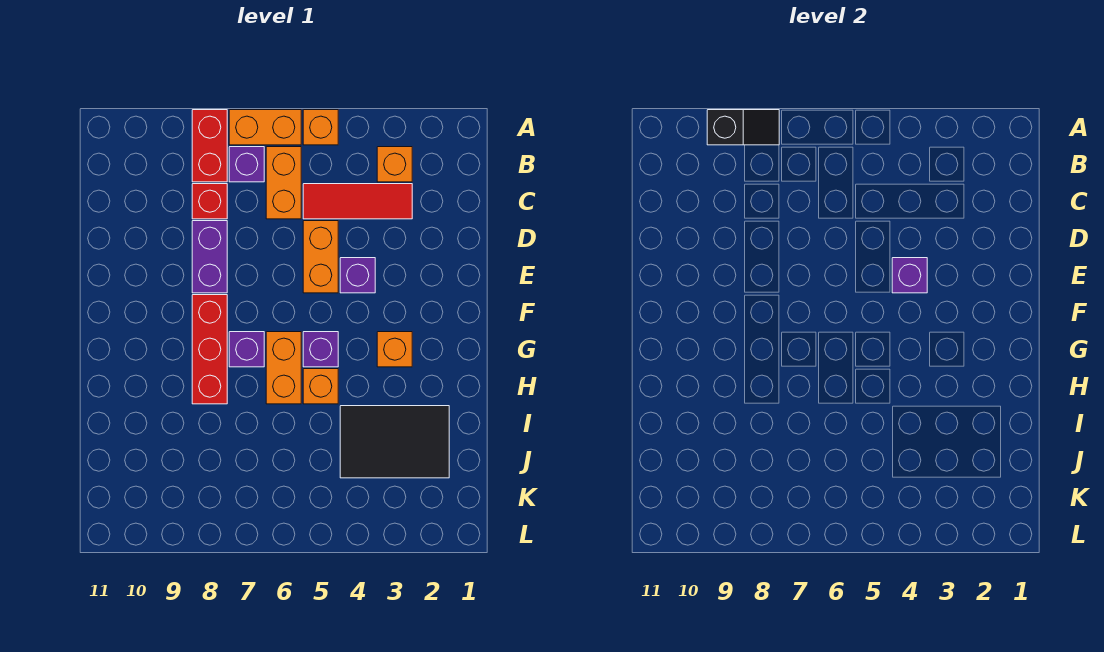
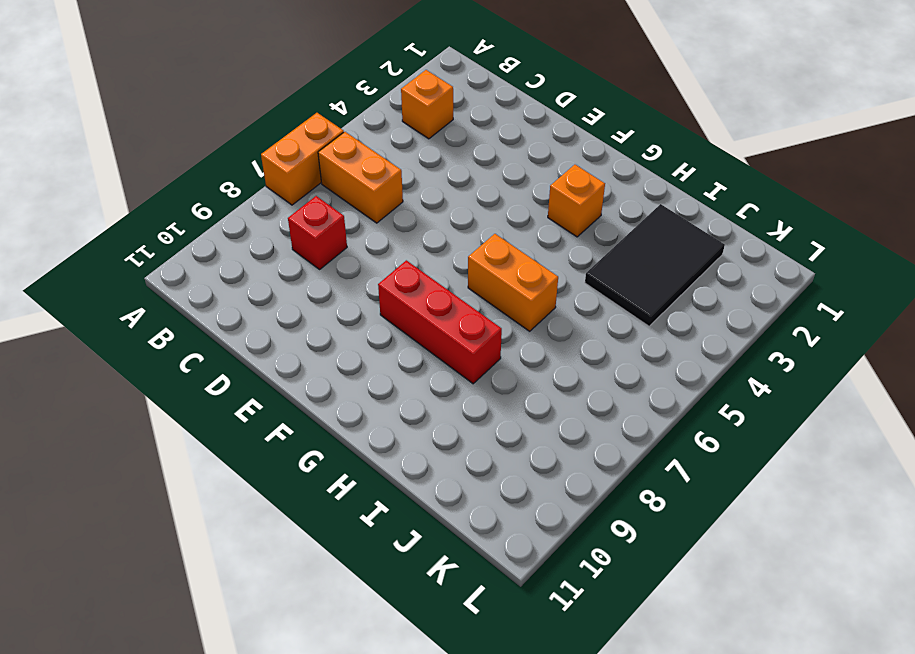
none -> orange 1x1 brick [303,110,338,145]
none -> red 1x2 brick [192,110,227,182]
none -> purple 1x1 brick [229,147,264,182]

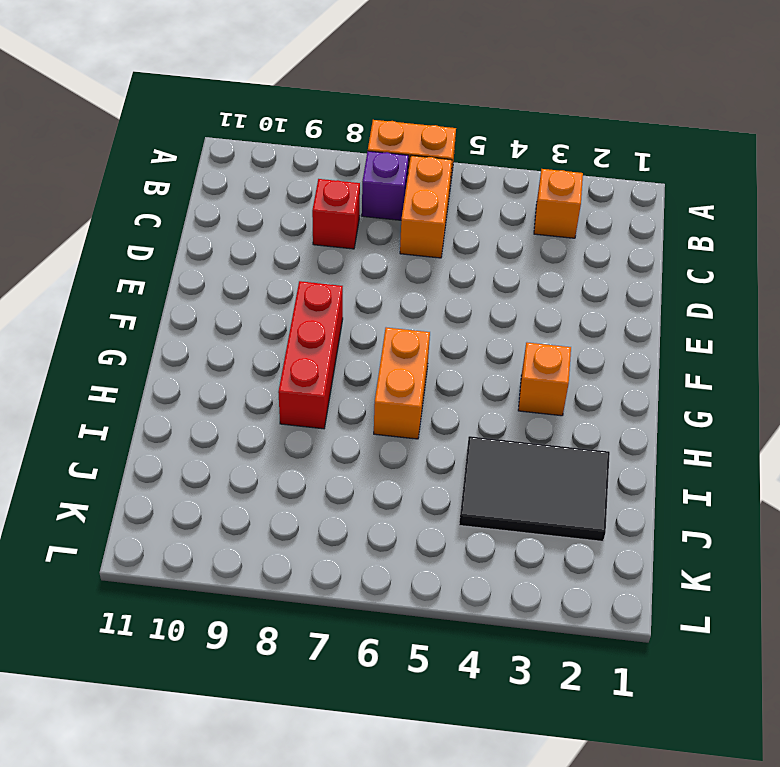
none -> orange 1x1 brick [303,110,338,145]
none -> red 1x2 brick [192,110,227,182]
none -> red 1x3 tile [303,184,412,219]

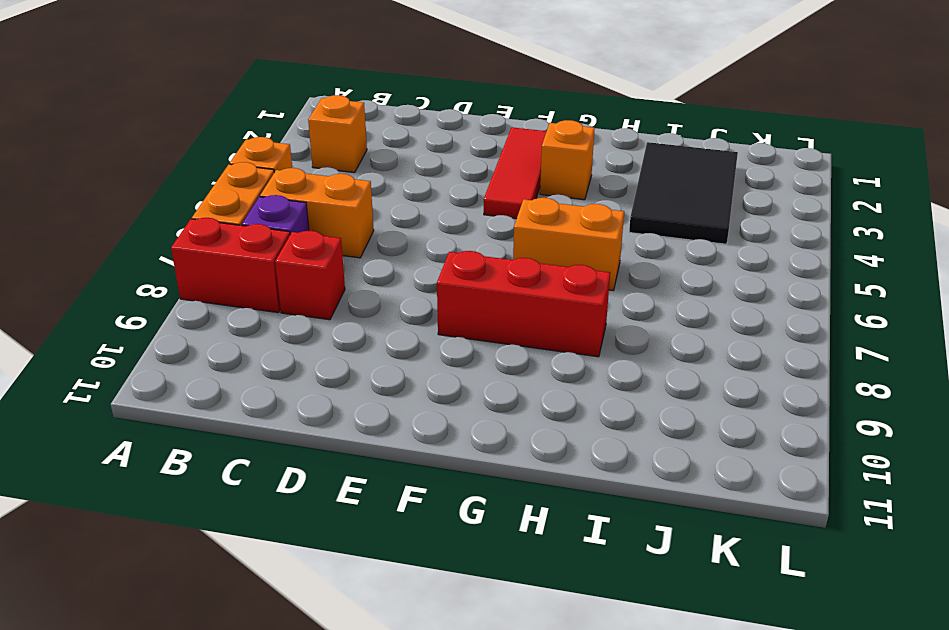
red 1x3 tile [484,127,547,219] -> red 1x3 tile moved to [303,184,412,219]
none -> orange 1x2 brick [303,221,338,293]
none -> purple 1x2 brick [192,221,227,293]
none -> purple 1x1 brick [340,258,375,293]

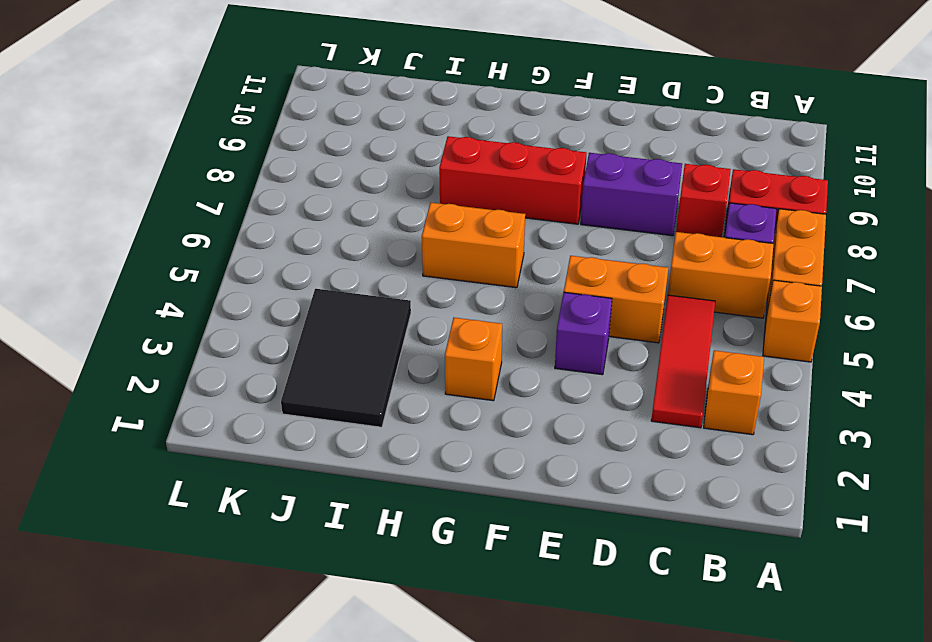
none -> purple 1x1 brick [303,332,338,367]
none -> purple 1x1 brick [229,332,264,367]
none -> orange 1x1 brick [303,369,338,404]

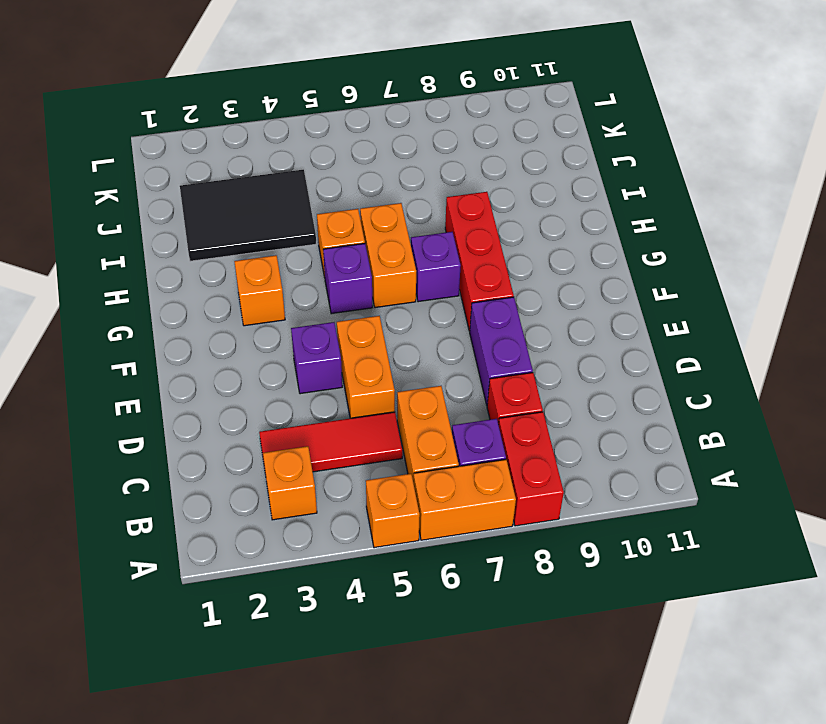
none -> black 1x2 slope [707,110,779,145]
none -> purple 1x1 brick [892,258,927,293]

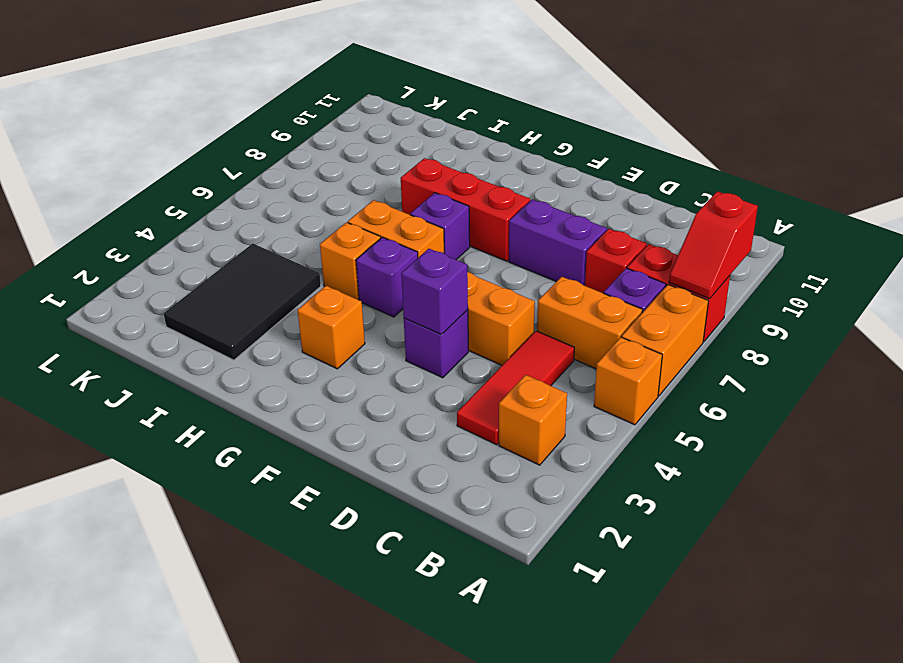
red 1x2 slope [669,191,758,299] -> black 1x2 slope [707,110,779,145]

